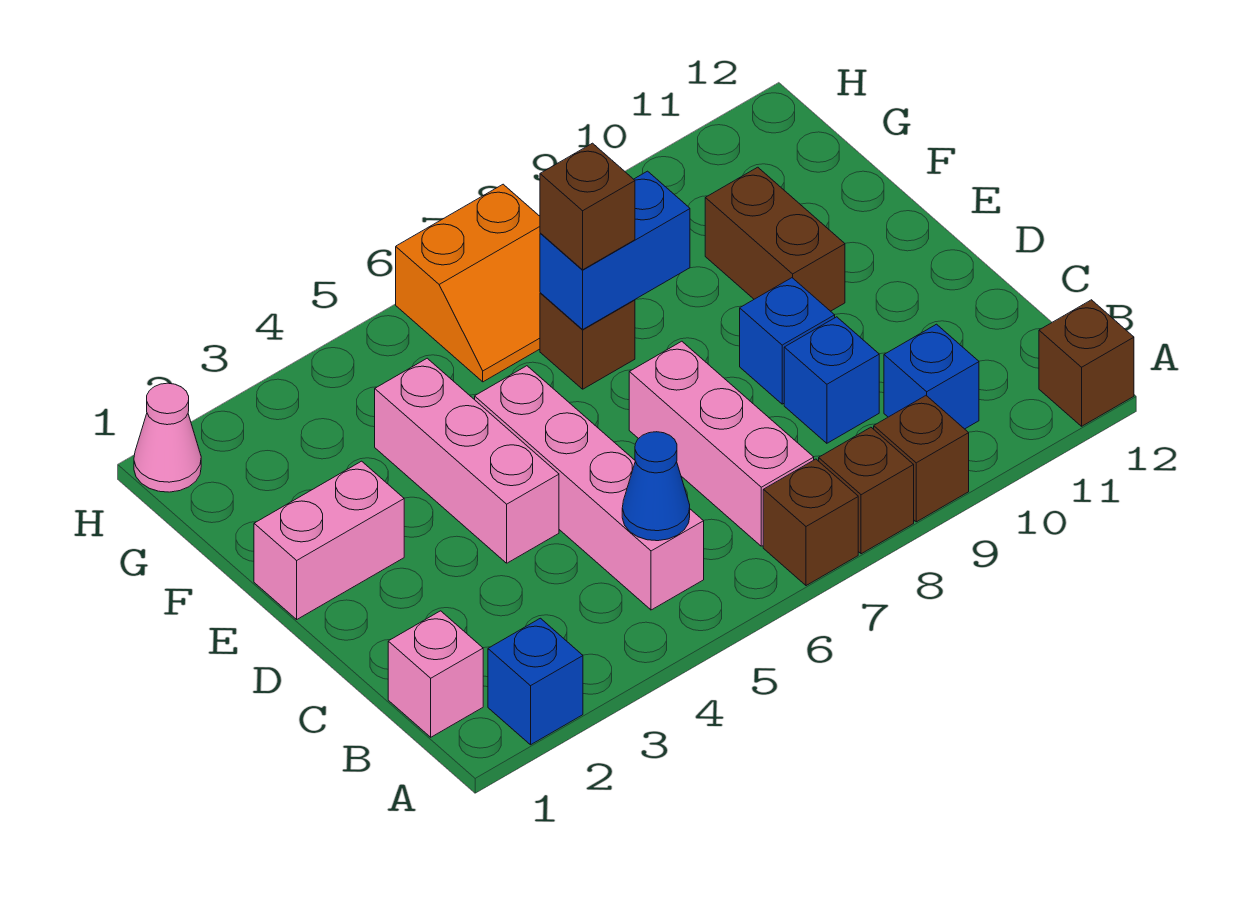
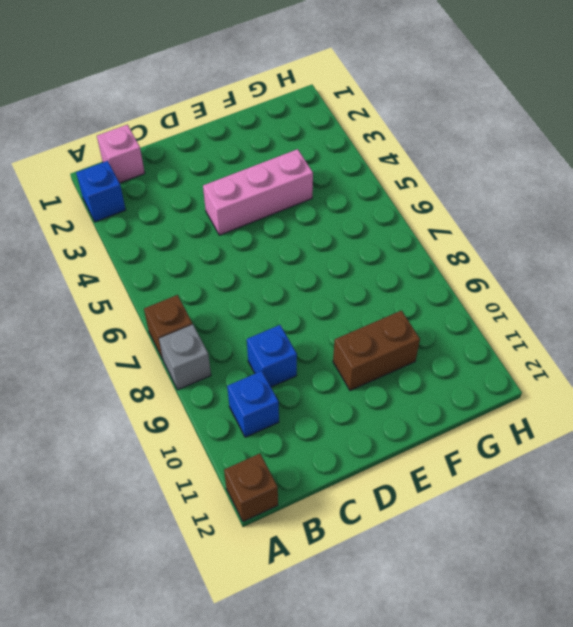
grey 1x1 brick [159,325,211,390] -> brown 1x1 brick [819,427,914,554]
none -> brown 1x1 brick [874,396,969,522]
none -> pink 1x4 brick [475,366,704,610]
none -> pink 1x3 brick [629,341,814,546]

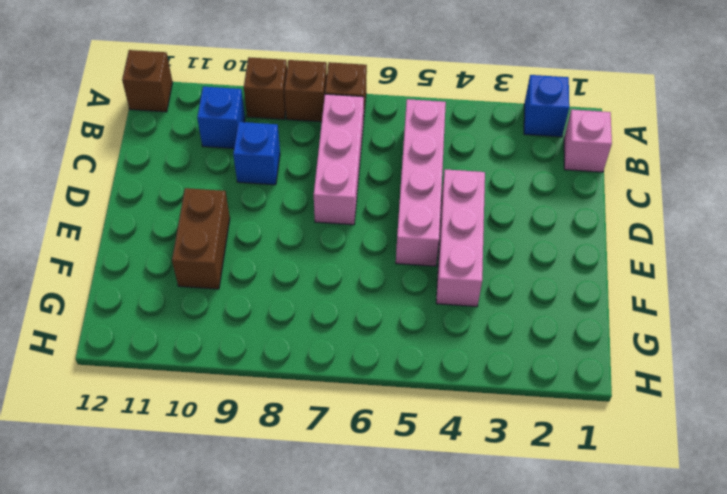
none -> blue 1x1 brick [740,278,835,404]
none -> pink 1x2 brick [254,461,404,619]
none -> brown 1x1 brick [540,293,635,389]

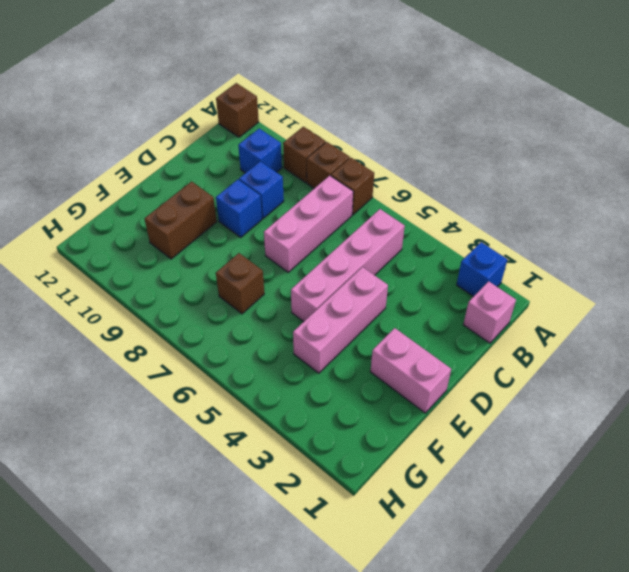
none -> orange 2x2 slope [396,184,540,382]
none -> pink 1x1 cone [134,383,201,492]
none -> blue 1x1 cone [622,432,690,541]

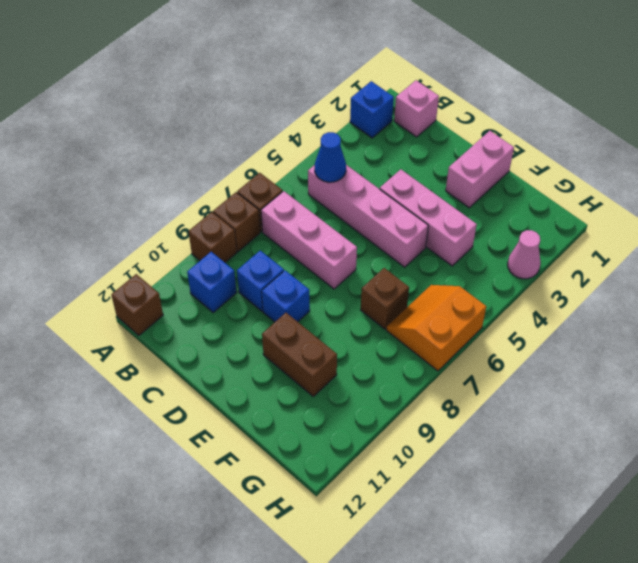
pink 1x1 cone [508,230,541,279] -> pink 1x1 cone moved to [134,383,201,492]
none -> blue 1x2 brick [540,171,690,329]
none -> brown 1x1 brick [540,143,635,270]

